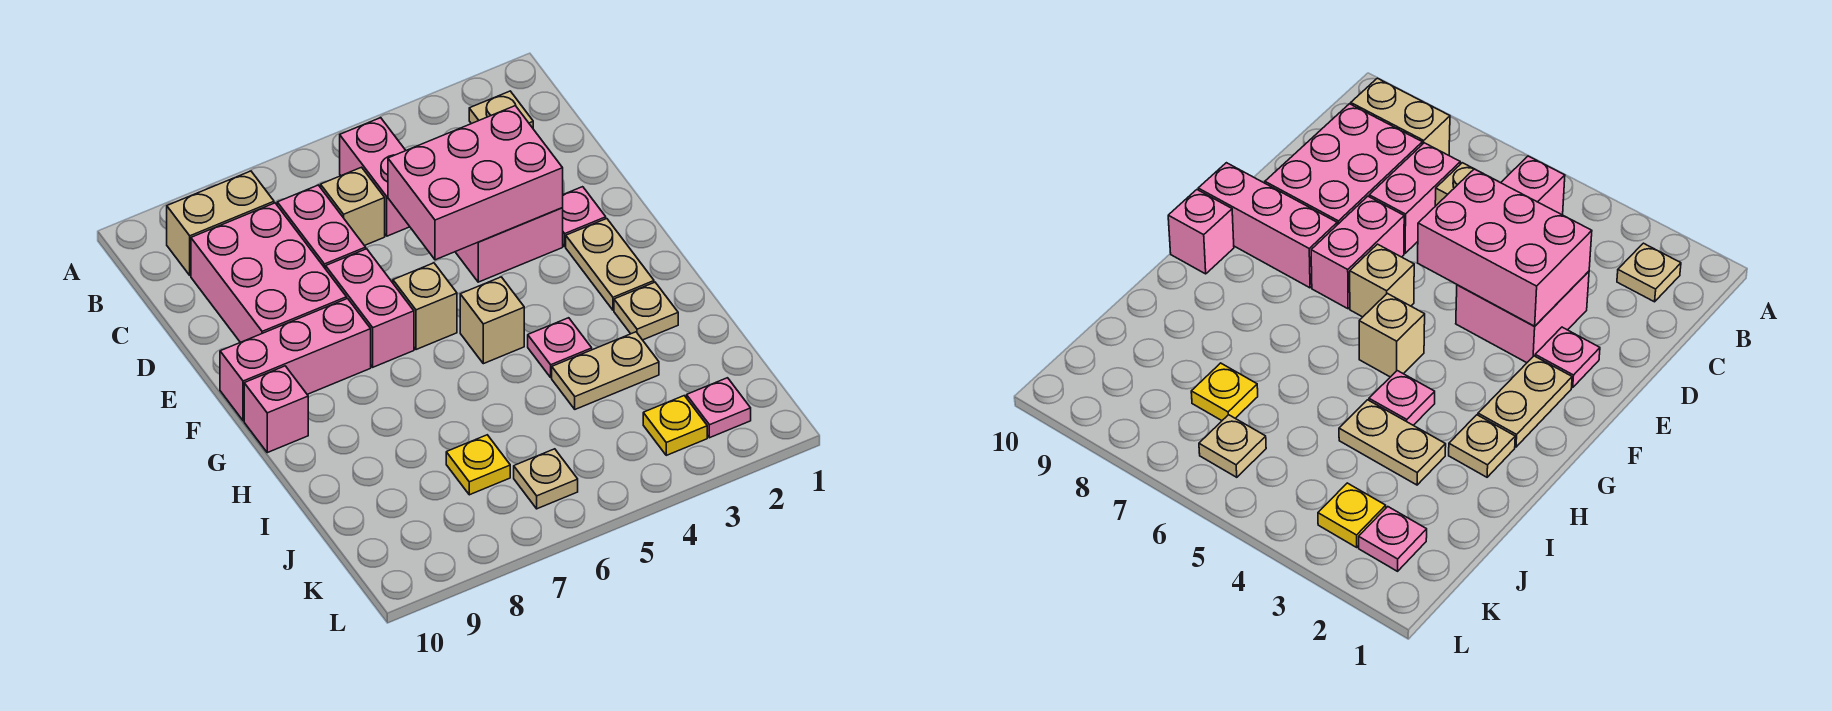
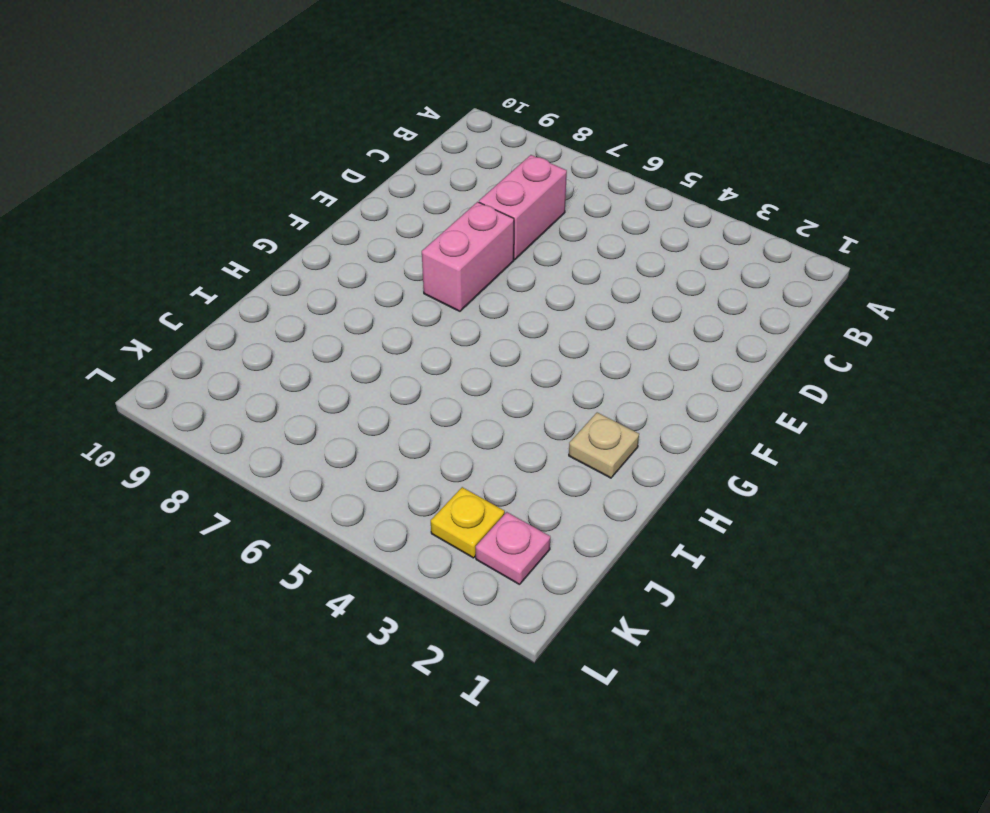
none -> tan 1x1 plate [469,91,533,128]
none -> pink 1x2 brick [340,118,410,236]
none -> tan 1x2 brick [167,171,274,275]

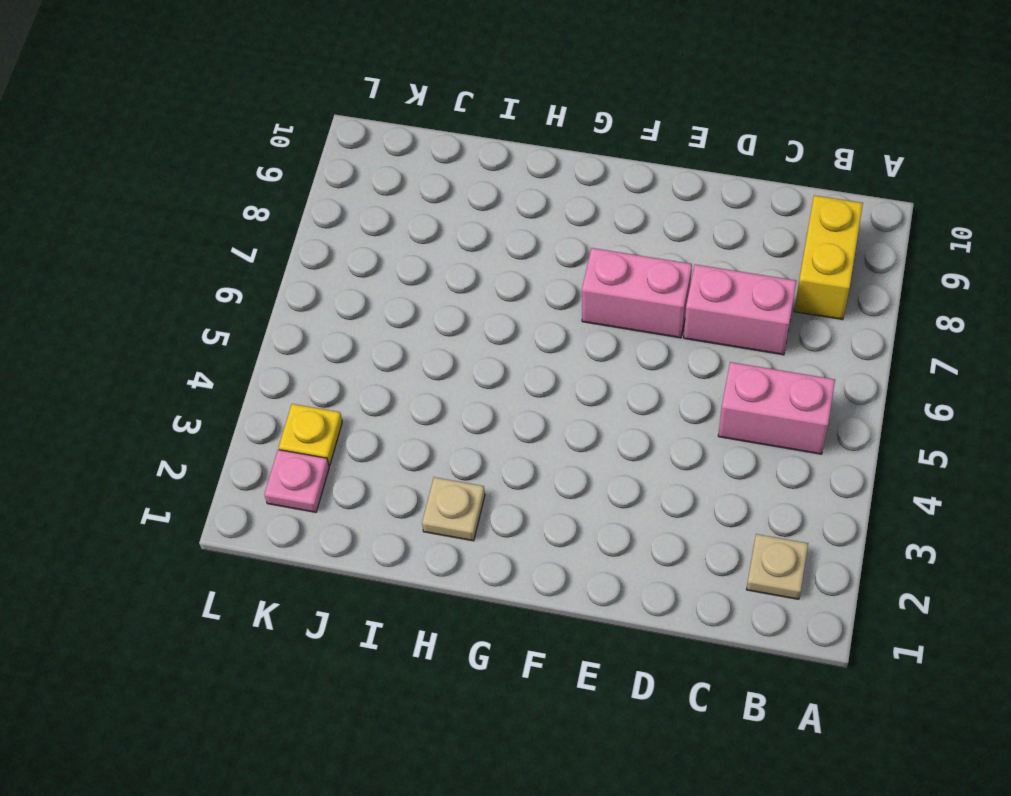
yellow 1x2 brick [794,195,863,320] -> tan 1x2 brick [167,171,274,275]
none -> tan 1x1 brick [321,167,385,246]
none -> pink 2x3 brick [191,203,347,342]
none -> pink 2x2 brick [456,208,563,282]

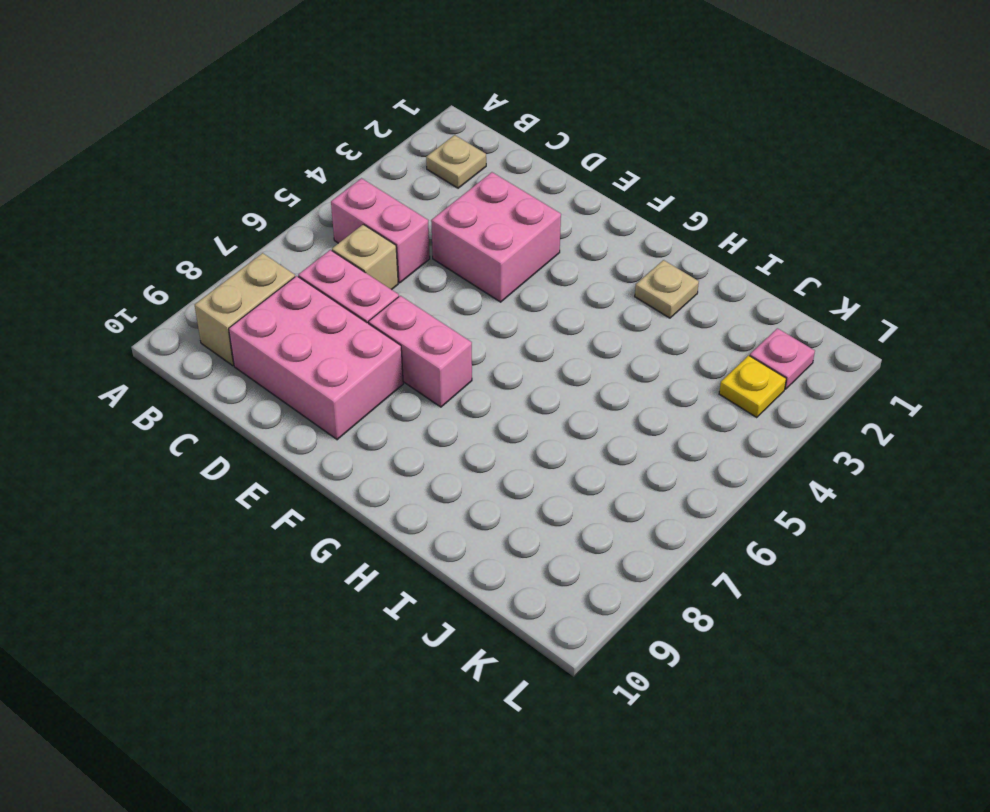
none -> pink 1x1 plate [563,187,606,246]
none -> tan 1x2 plate [566,219,654,310]
none -> tan 1x1 brick [393,263,457,350]

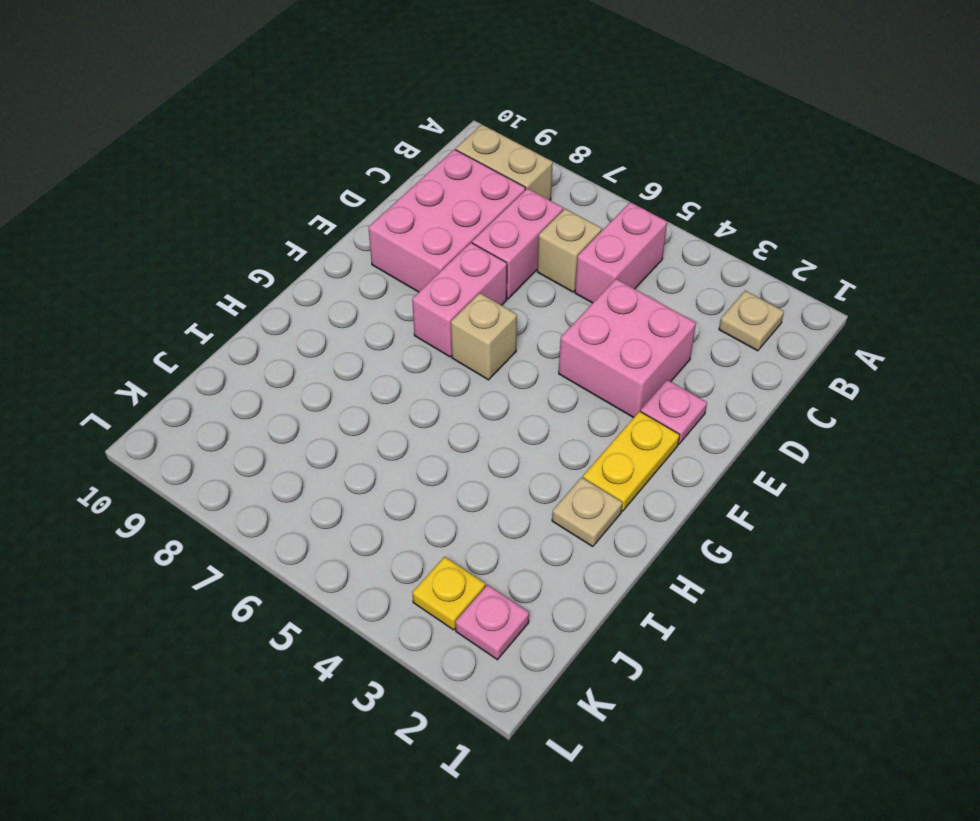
yellow 1x2 plate [583,411,680,511] -> tan 1x2 plate [566,219,654,310]
none -> pink 1x3 brick [220,299,371,421]
none -> tan 1x1 brick [460,277,524,364]
none -> pink 1x1 brick [244,366,308,453]

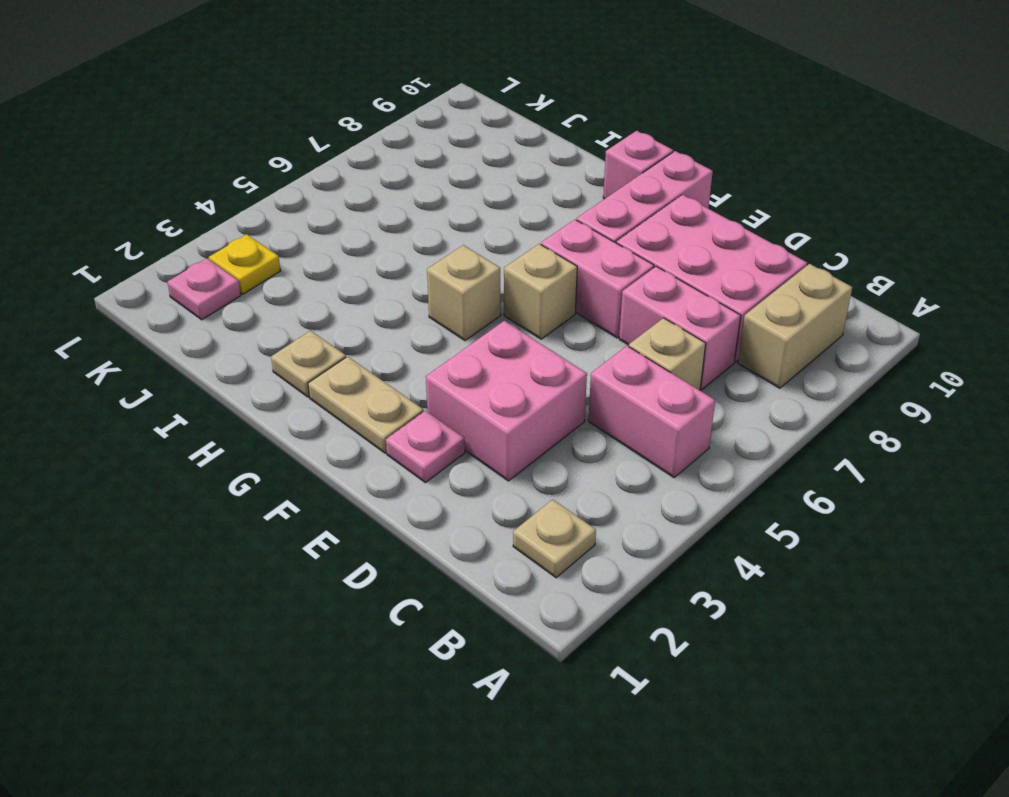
none -> pink 1x1 plate [528,318,592,378]
none -> tan 1x2 plate [552,332,659,409]
none -> yellow 1x1 plate [446,435,510,495]

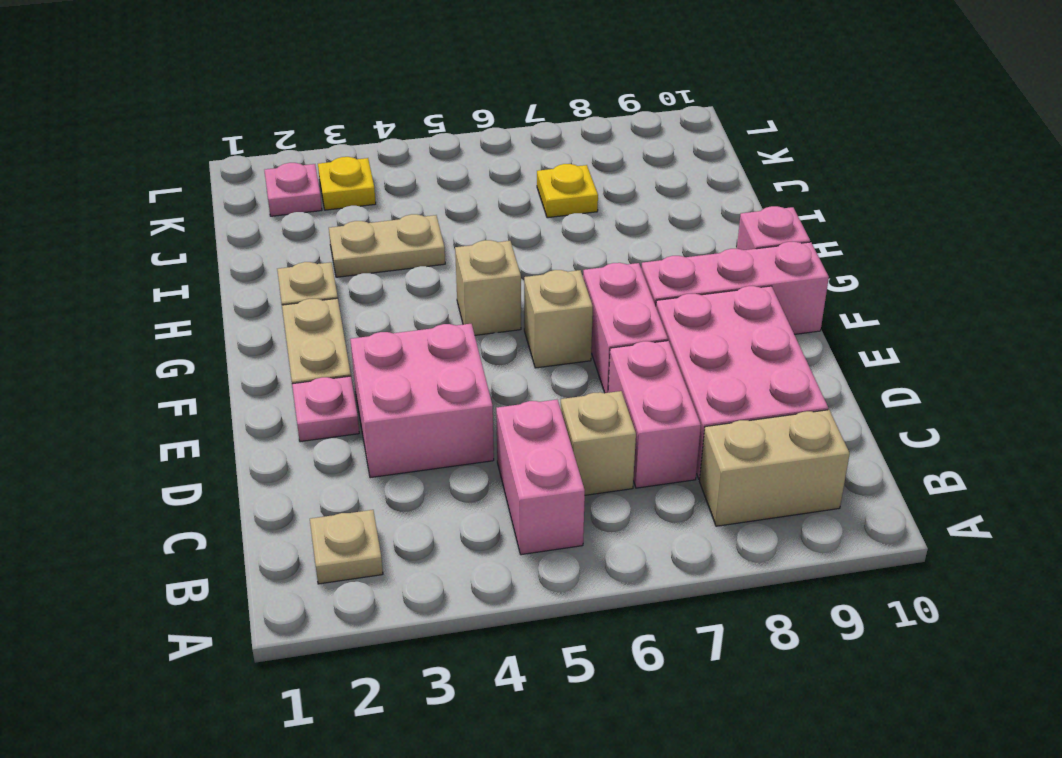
none -> pink 1x1 plate [528,318,592,378]
none -> tan 1x1 plate [514,449,578,509]
none -> pink 2x3 brick [388,106,563,260]

